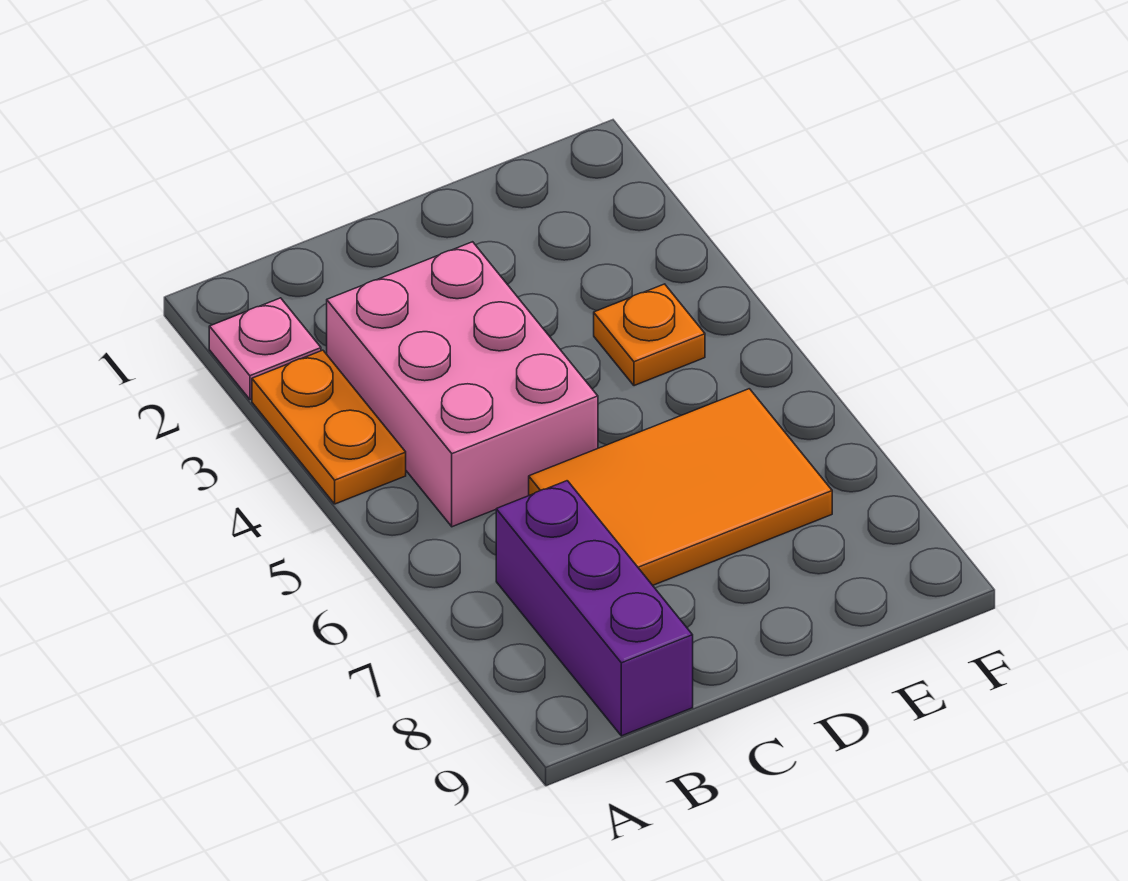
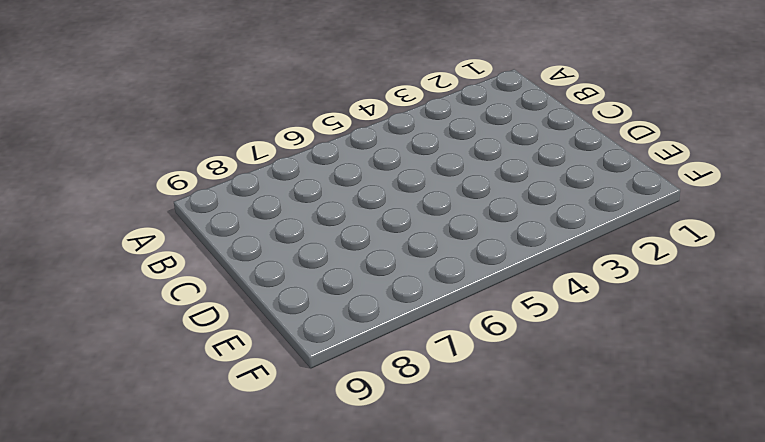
none -> pink 1x1 plate [209,298,321,399]
none -> orange 1x2 plate [252,350,406,504]

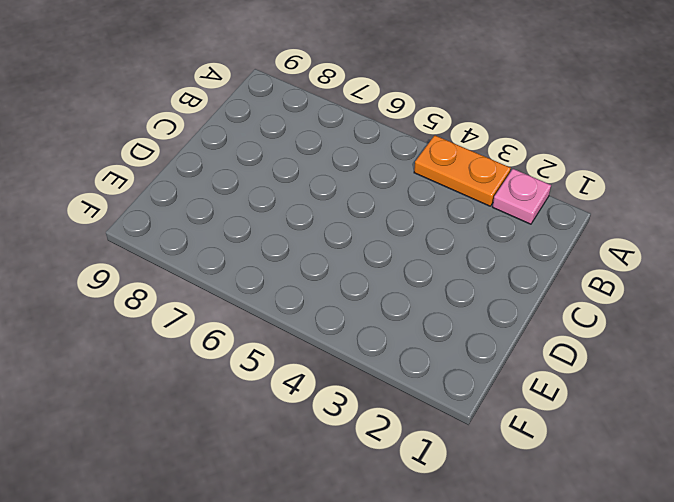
none -> pink 2x3 brick [327,242,598,527]
none -> purple 1x3 brick [496,481,693,736]

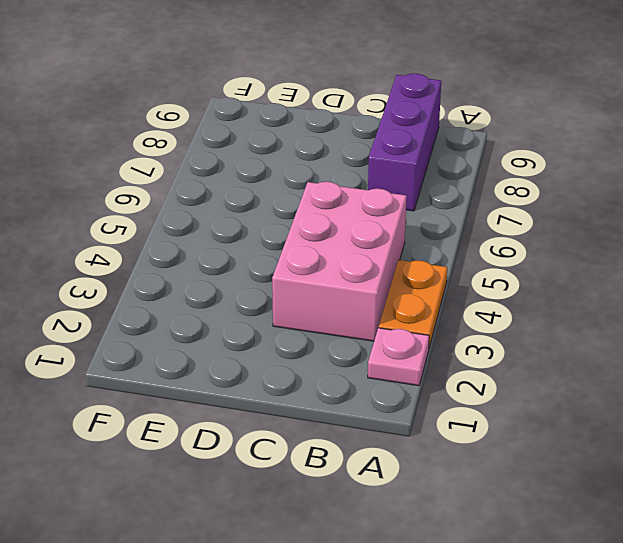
none -> orange 2x3 tile [529,389,832,585]
none -> orange 1x1 plate [594,284,705,386]

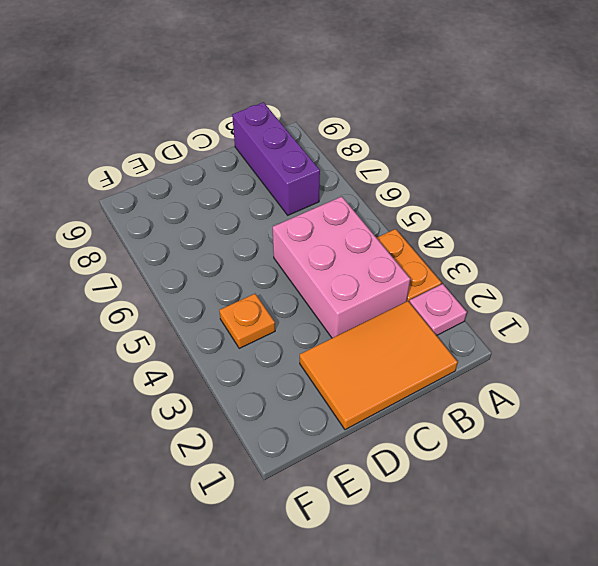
orange 2x3 tile [300,301,458,430] -> orange 2x3 tile moved to [529,389,832,585]

